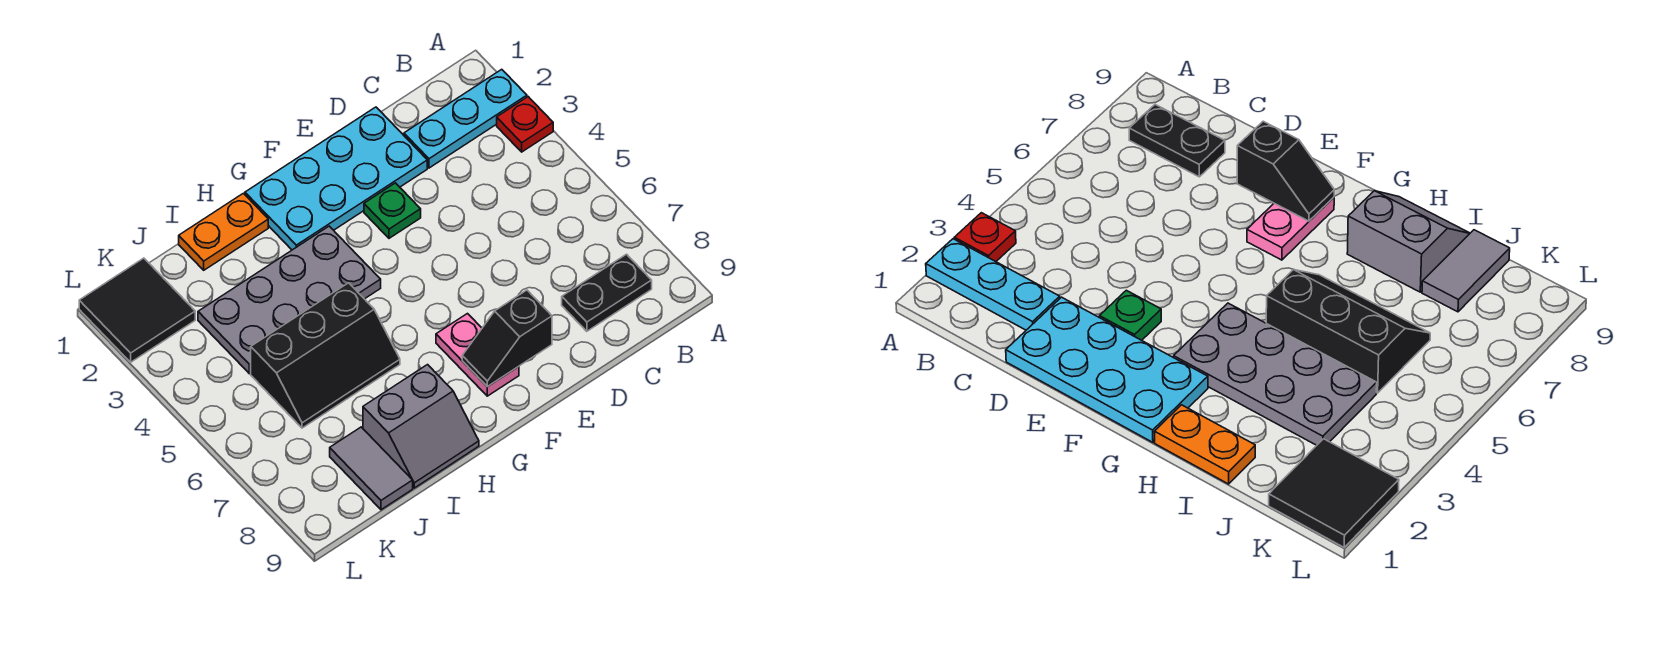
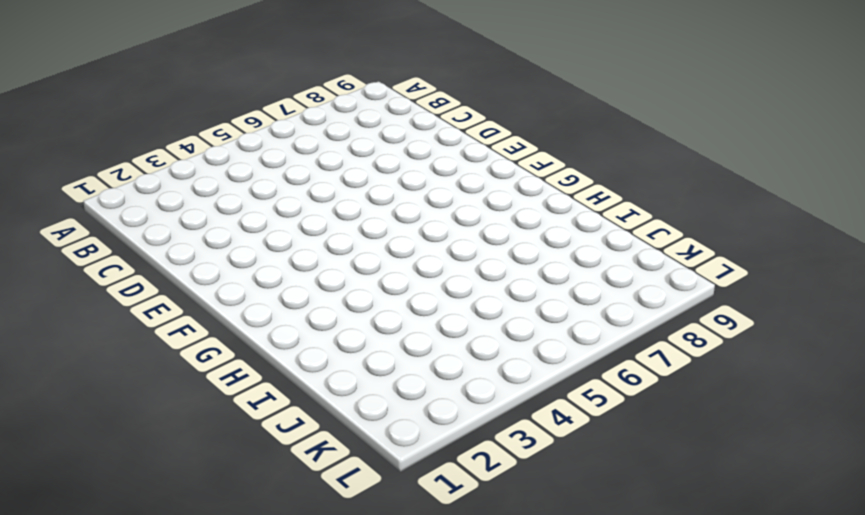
none -> cyan 1x3 plate [404,69,527,168]
none -> red 1x1 plate [497,97,553,152]
none -> black 1x2 plate [562,254,652,331]

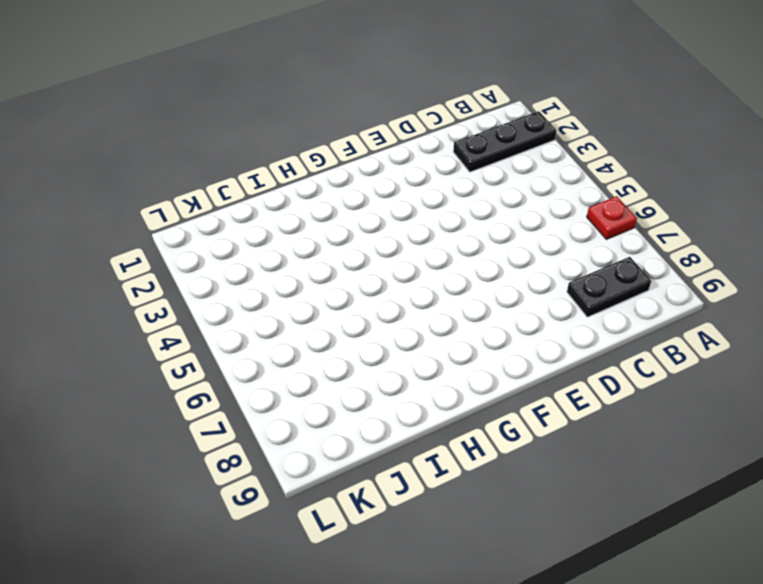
black 1x3 plate [453,111,556,172] -> cyan 1x3 plate [404,69,527,168]
red 1x1 plate [587,196,637,239] -> red 1x1 plate moved to [497,97,553,152]
none -> cyan 2x4 plate [245,107,427,250]
none -> green 1x1 plate [364,183,421,238]
none -> pink 1x2 plate [436,314,519,396]

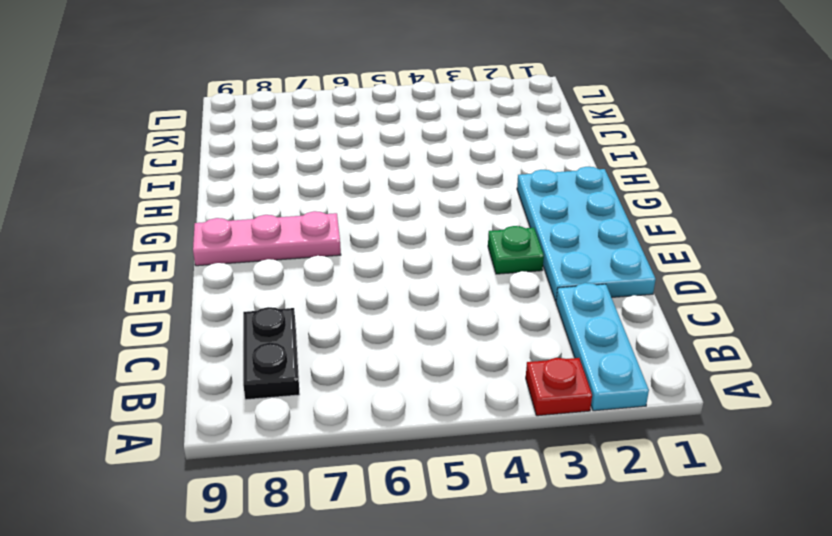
pink 1x3 plate [193,211,341,266] -> pink 1x2 plate [436,314,519,396]
none -> grey 2x4 plate [198,226,381,374]
none -> orange 1x2 plate [179,193,268,270]
none -> black 2x3 slope [251,283,400,428]

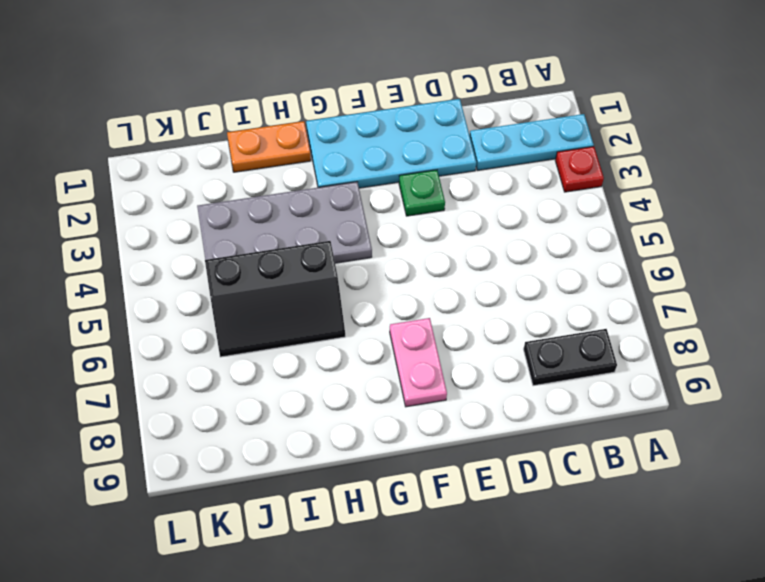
none -> grey 2x2 slope [363,365,479,488]
none -> grey 1x2 tile [330,427,413,510]
none -> black 2x2 tile [79,258,195,362]

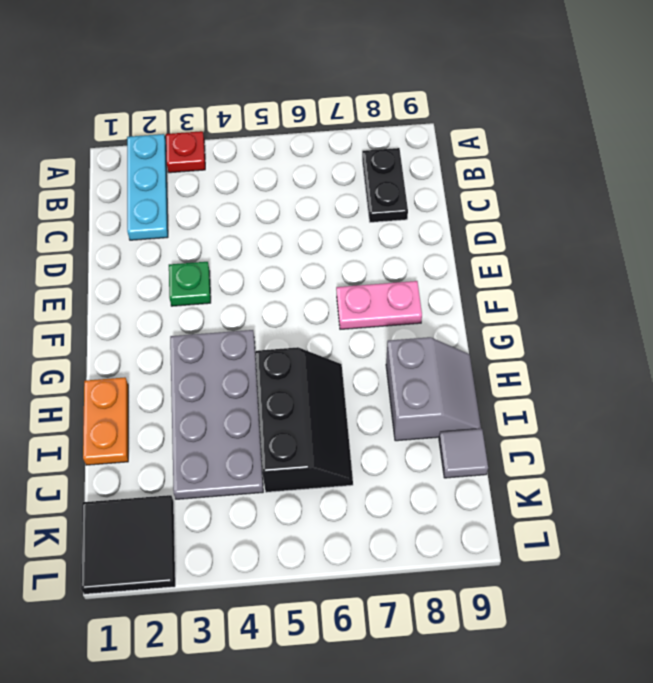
grey 1x1 tile [439,429,488,478] -> grey 1x2 tile [330,427,413,510]
none -> cyan 2x4 plate [245,107,427,250]
none -> black 1x2 slope [462,290,552,387]

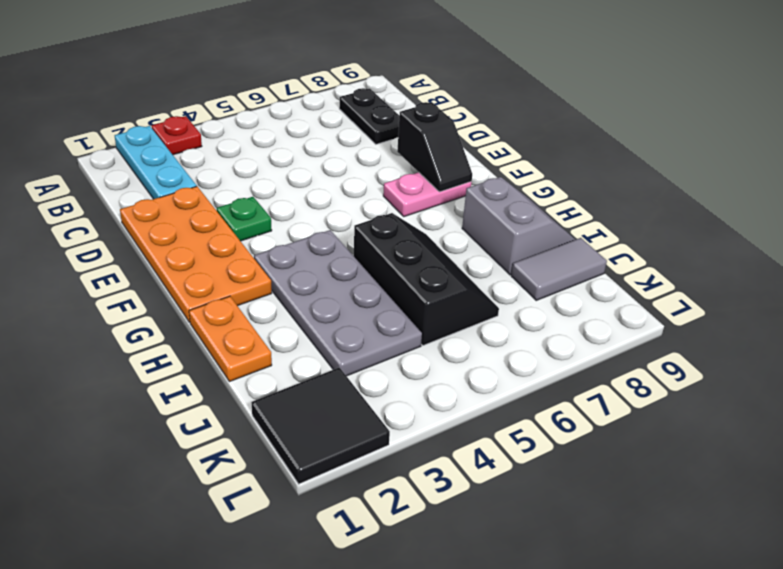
orange 2x4 plate [120,186,272,322] -> cyan 2x4 plate [245,107,427,250]

